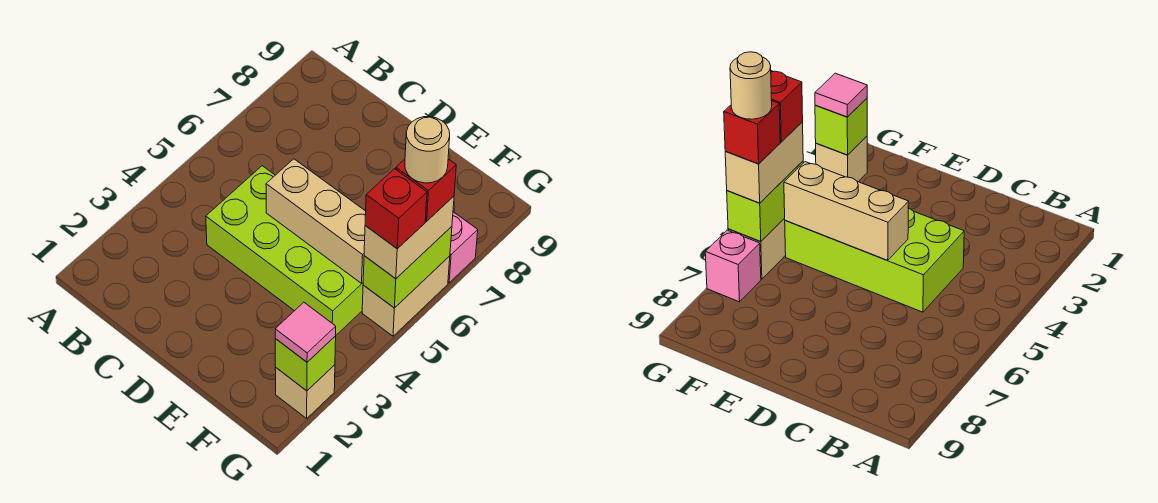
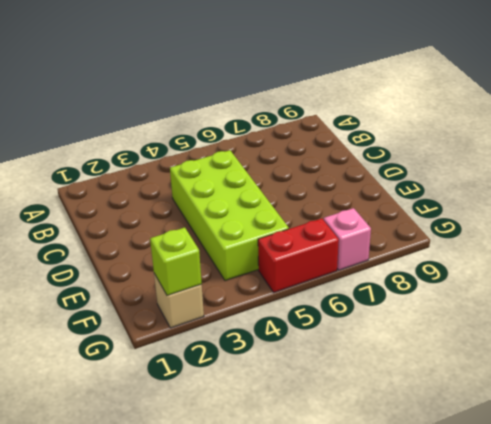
red 1x2 brick [258,218,339,292] -> tan 1x2 brick [362,256,450,336]
none -> tan 1x3 brick [266,159,366,283]
none -> lime 1x2 brick [363,227,452,308]
none -> pink 1x1 tile [275,302,336,362]

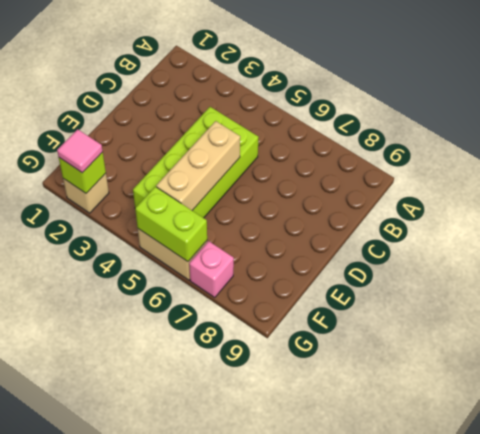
none -> tan 1x2 brick [364,196,454,279]
none -> red 1x1 brick [365,169,427,249]
none -> red 1x1 brick [396,159,456,221]

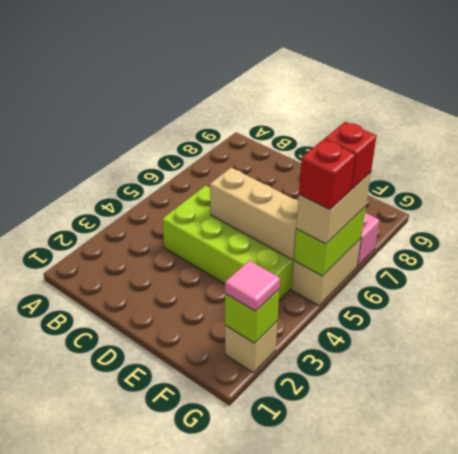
none -> tan 1x1 round brick [405,117,450,183]

